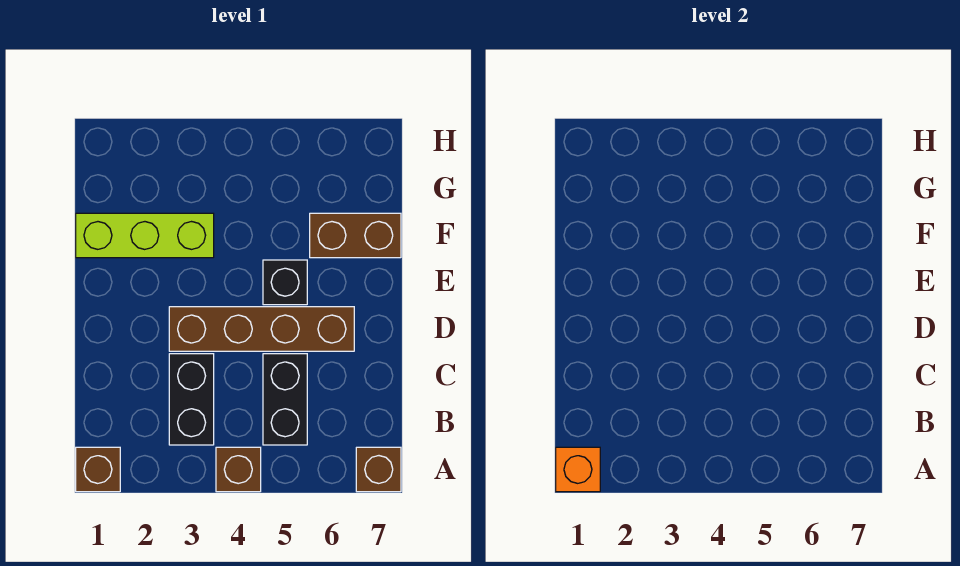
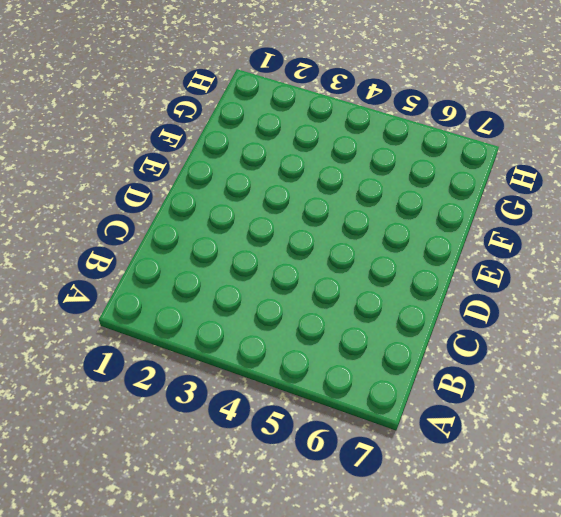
none -> brown 1x1 brick [76,447,120,492]
none -> brown 1x1 brick [216,447,261,492]

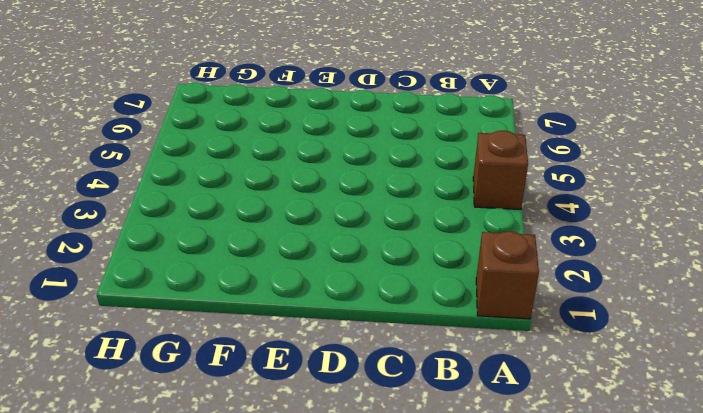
none -> brown 1x1 brick [356,447,401,492]
none -> black 1x2 brick [169,354,214,445]

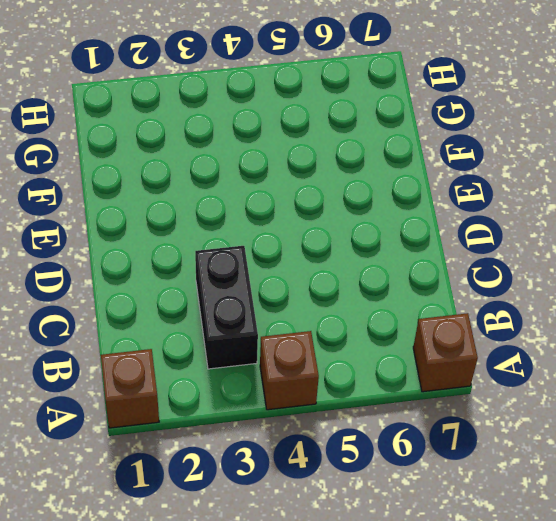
none -> black 1x2 brick [263,354,307,445]
none -> brown 1x4 brick [169,307,354,351]

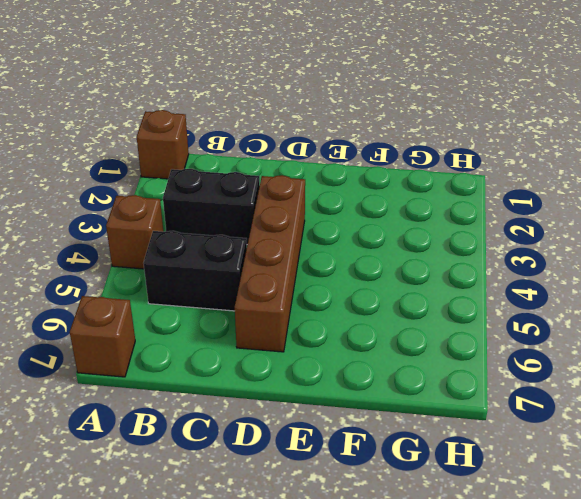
none -> black 1x1 brick [263,260,307,305]
none -> lime 1x3 brick [76,213,214,258]

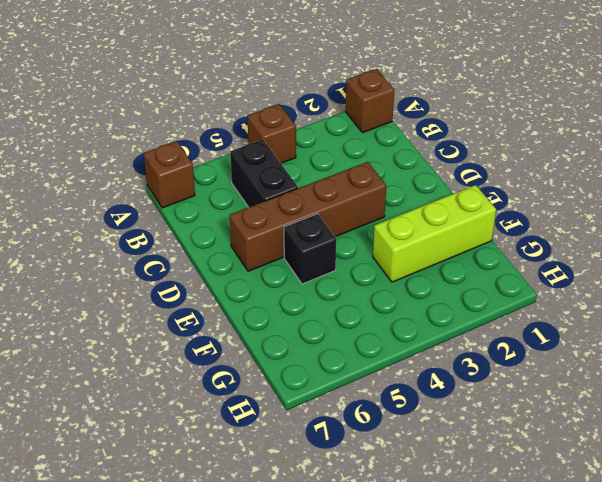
none -> black 1x2 brick [169,354,214,445]
none -> brown 1x2 brick [310,213,401,258]

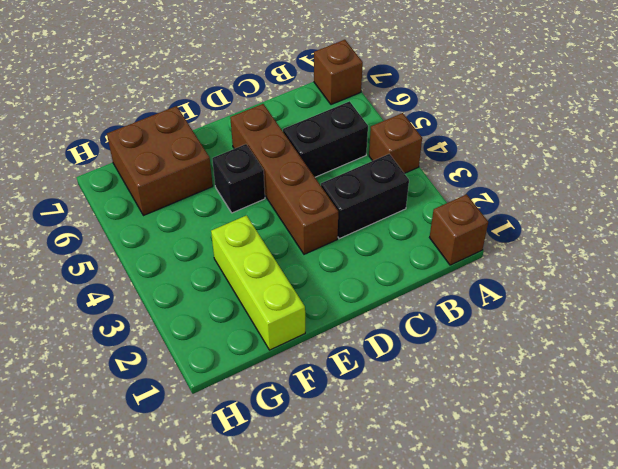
brown 2x2 brick [107,106,213,216] -> brown 1x2 brick [310,213,401,258]
none -> orange 1x1 brick [556,447,600,492]

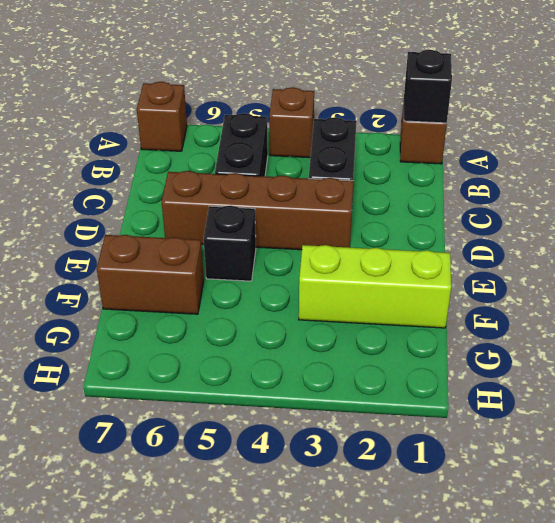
black 1x1 brick [404,50,452,123] -> orange 1x1 brick [556,447,600,492]

